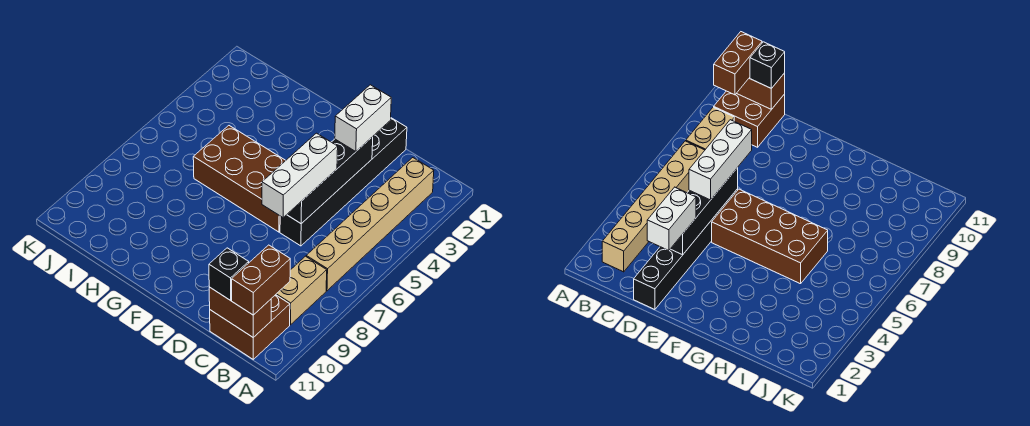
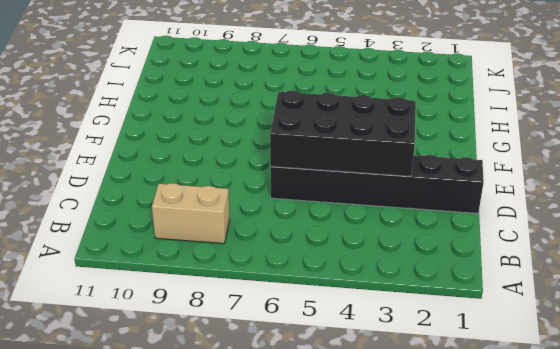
black 2x4 brick [270,90,416,177] -> black 1x4 brick [287,137,373,224]
none -> tan 1x6 brick [306,158,434,291]
none -> brown 2x2 brick [210,295,290,359]

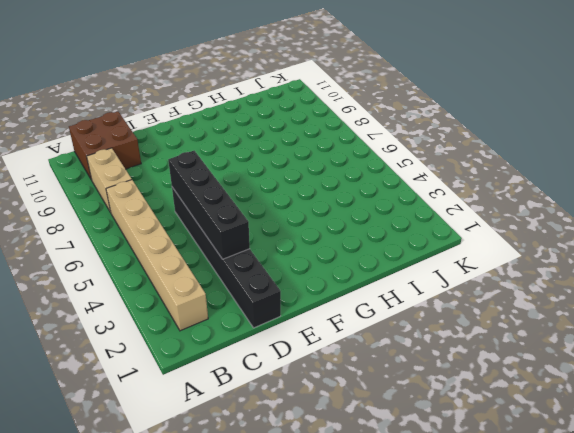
none -> brown 2x4 brick [193,126,286,232]
none -> brown 1x2 brick [209,287,271,337]

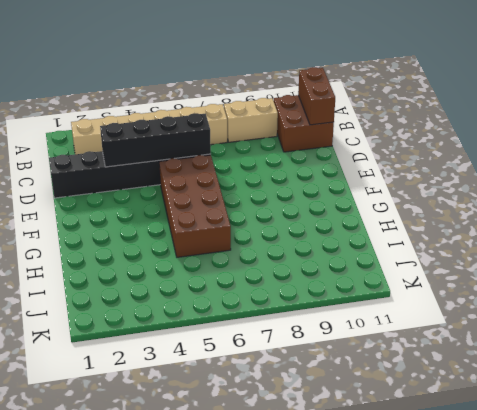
none -> brown 1x2 brick [232,245,290,315]
none -> black 1x1 brick [209,248,249,300]

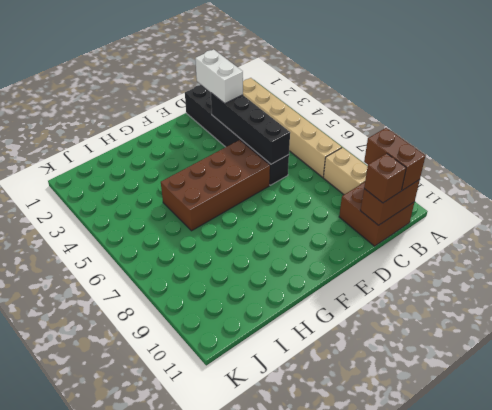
brown 1x1 brick [364,153,406,203] -> black 1x1 brick [209,248,249,300]
none -> white 1x3 brick [262,133,338,218]

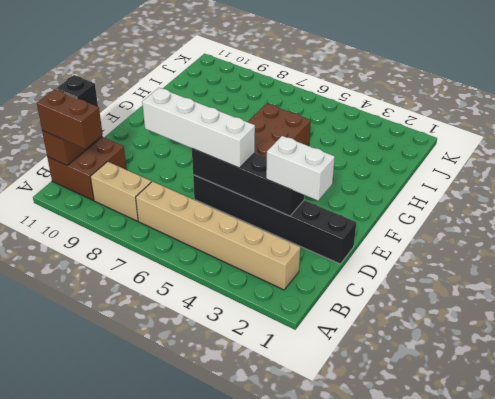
white 1x4 brick [142,88,255,168] -> white 1x3 brick [262,133,338,218]

